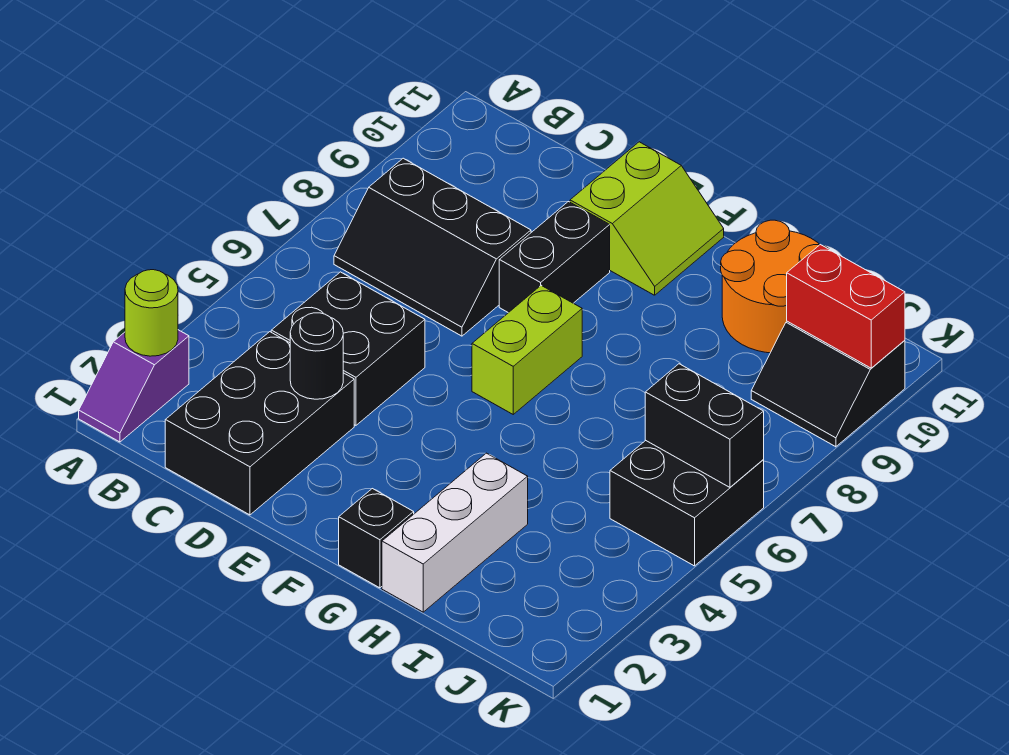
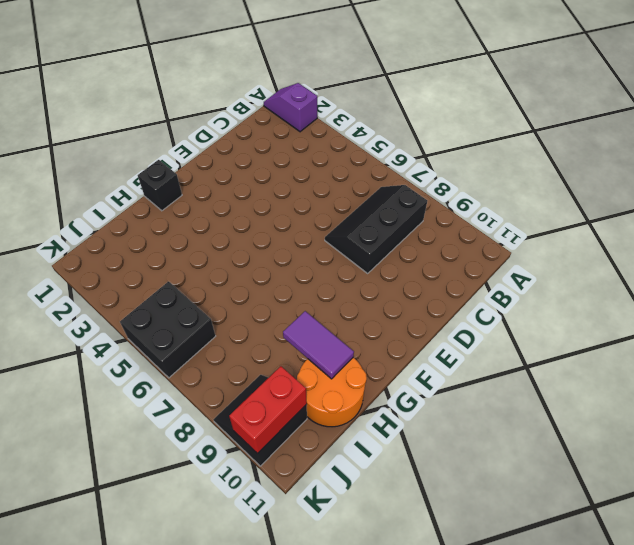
purple 1x2 tile [283,311,354,379] -> none
none -> black 2x3 brick [165,332,354,515]
none -> black 2x2 brick [271,272,425,425]
none -> black 1x2 brick [499,202,610,313]

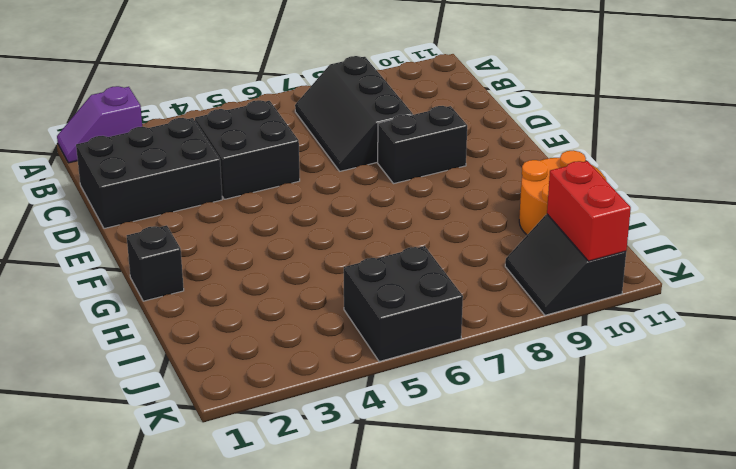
none -> lime 2x2 slope [570,142,724,295]
none -> lime 1x2 brick [472,285,582,414]
none -> white 1x3 brick [382,453,528,612]

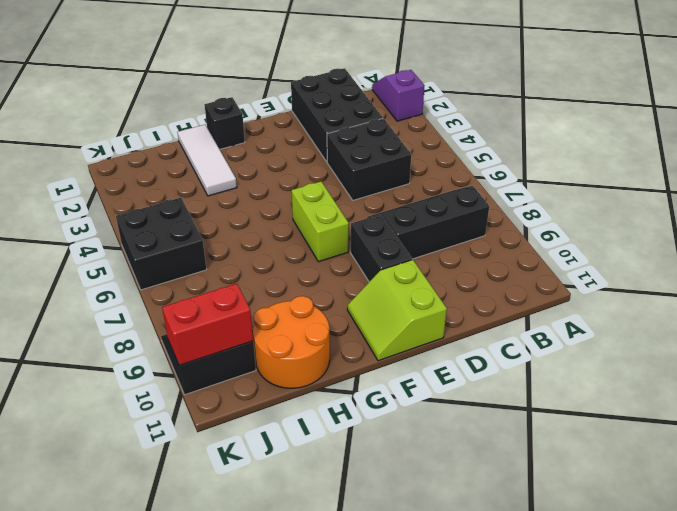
white 1x3 tile [178,125,237,196] -> white 1x3 brick [382,453,528,612]
none -> lime 1x1 round brick [125,270,178,356]
none -> black 1x1 round brick [290,313,343,399]
none -> black 1x2 brick [645,364,764,487]

